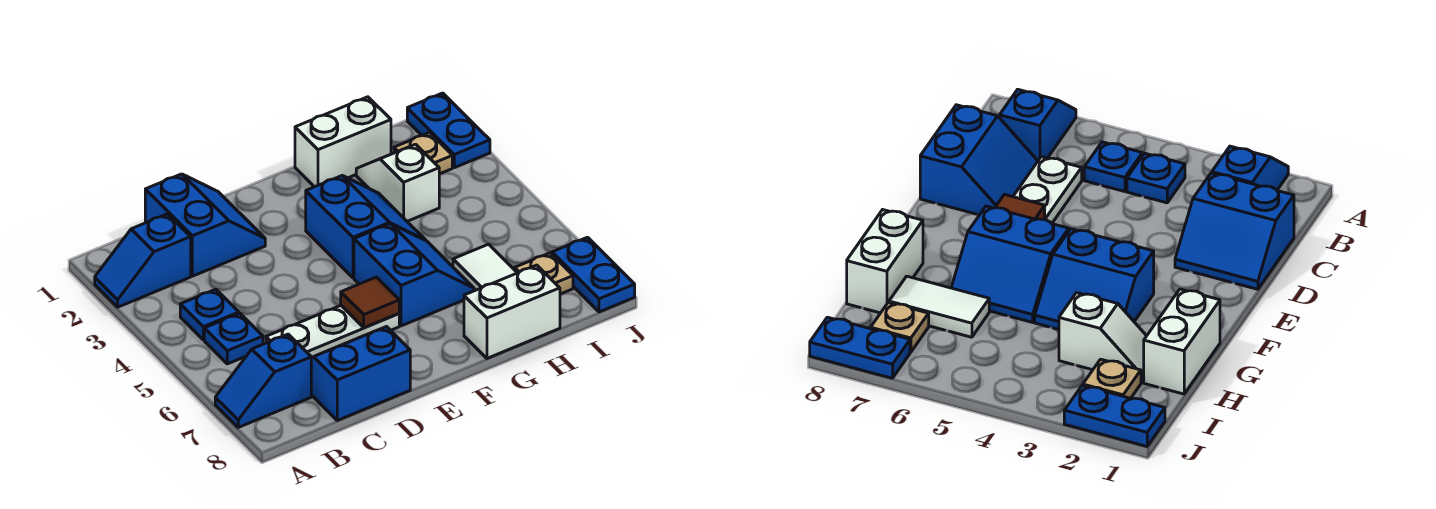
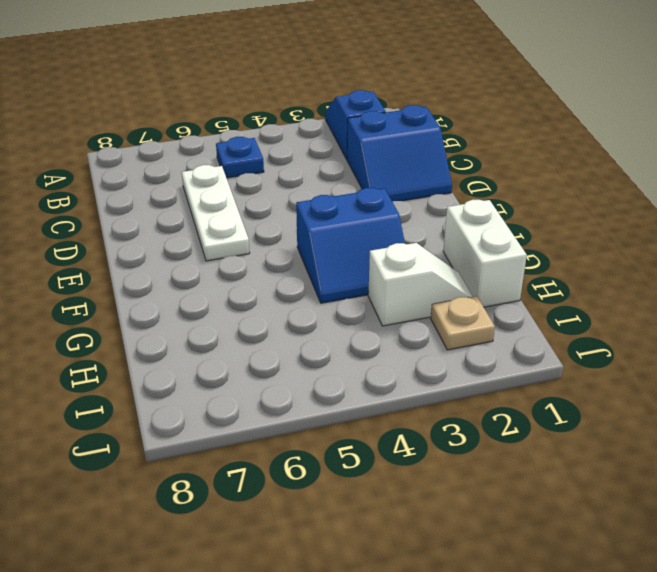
none -> blue 1x2 slope [215,334,311,427]
none -> blue 1x1 plate [180,289,239,340]
none -> blue 2x2 slope [311,327,410,420]

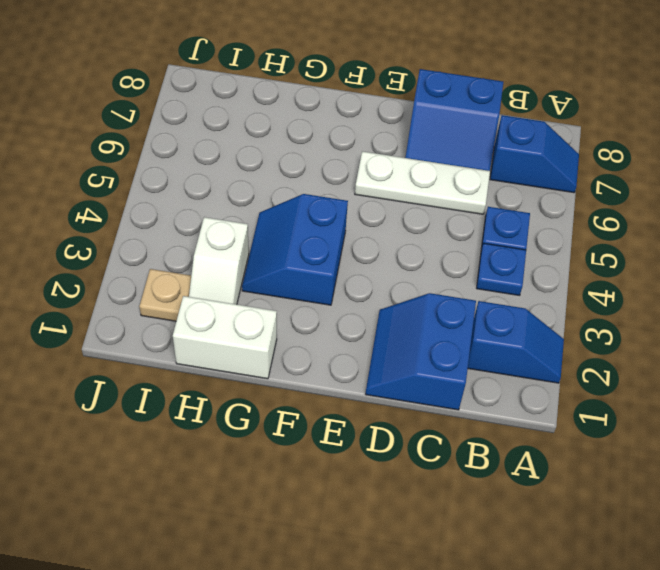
none -> blue 2x2 slope [354,224,474,326]
none -> white 1x2 brick [464,265,560,358]
none -> white 1x2 tile [453,244,517,291]

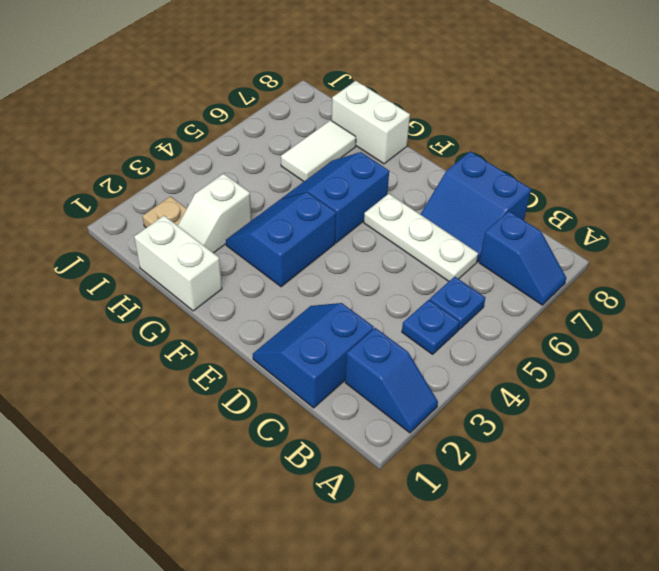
none -> tan 1x1 plate [515,253,573,294]
none -> blue 1x2 plate [407,93,490,168]
none -> blue 1x2 plate [552,237,635,312]

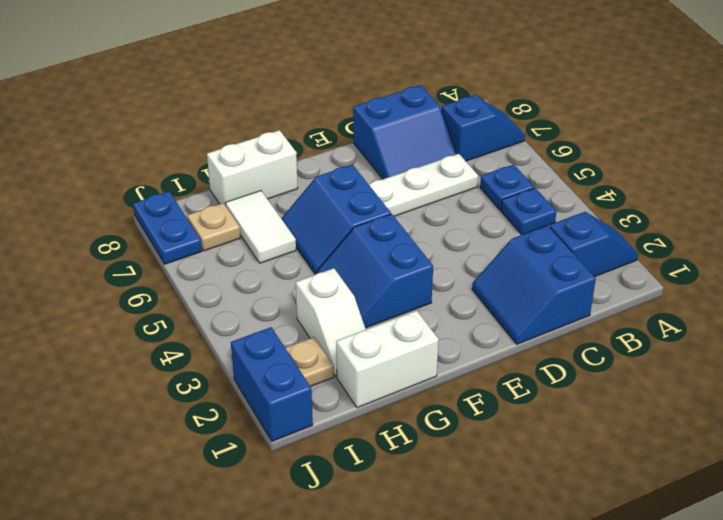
blue 1x2 brick [231,327,313,441] -> blue 1x2 plate [407,93,490,168]
none -> brown 1x1 tile [341,277,399,328]

